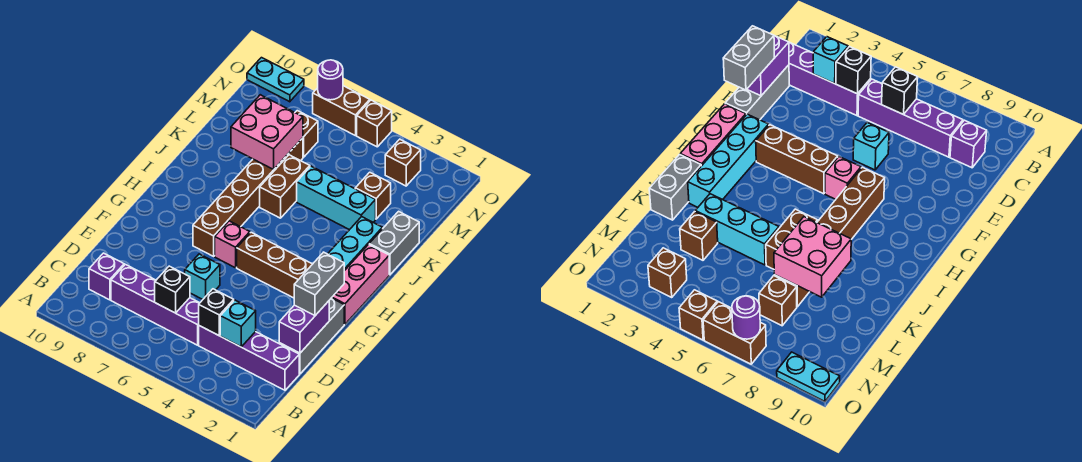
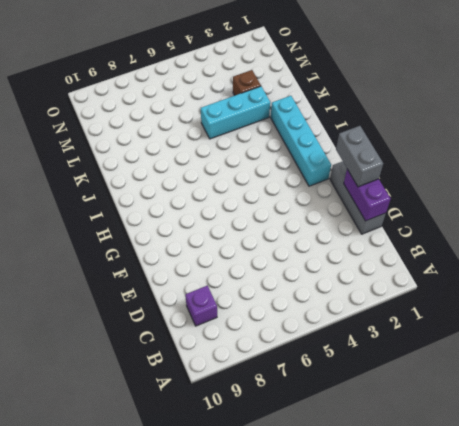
none -> purple 1x4 brick [199,326,299,390]
none -> purple 1x4 brick [111,264,199,345]
none -> cyan 1x1 brick [185,254,220,299]

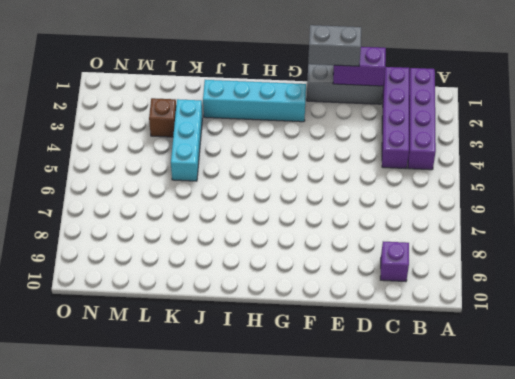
purple 1x4 brick [408,68,436,170] -> purple 1x4 brick moved to [111,264,199,345]
none -> cyan 1x1 brick [185,254,220,299]
none -> pink 1x3 brick [332,244,389,324]
none -> brown 1x3 brick [237,232,312,298]

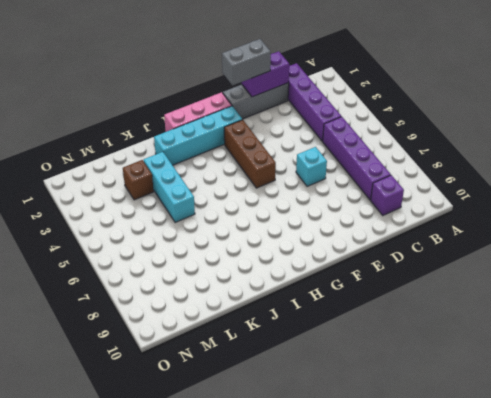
none -> pink 1x1 brick [215,221,250,268]
none -> brown 1x6 brick [193,138,303,256]
none -> grey 1x2 brick [369,211,419,275]

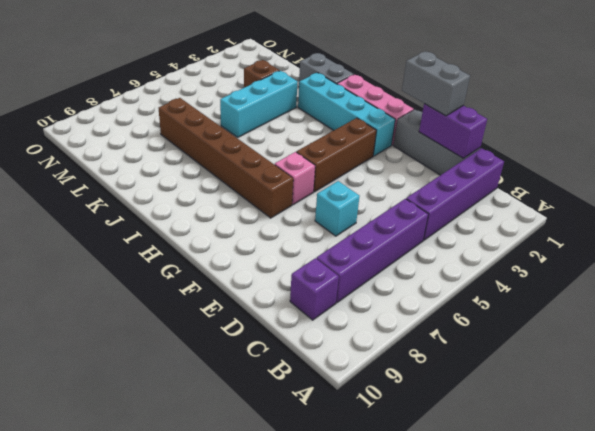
none -> brown 1x2 brick [260,155,310,218]
none -> brown 1x1 brick [295,111,318,157]
none -> brown 1x1 brick [385,139,421,186]

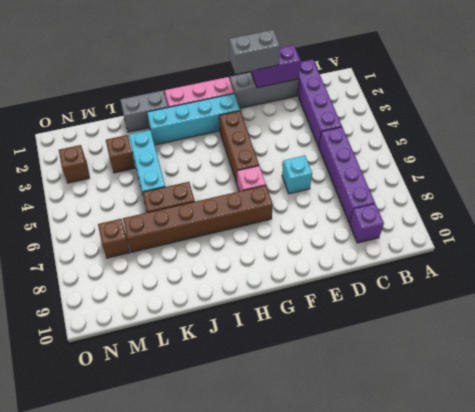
none -> brown 1x1 brick [357,100,392,147]
none -> brown 1x2 brick [313,86,370,136]
none -> cyan 1x2 plate [247,58,304,102]

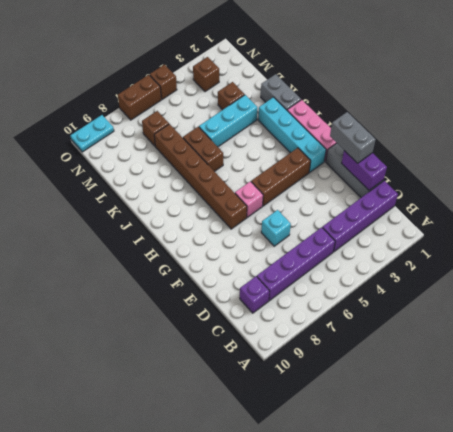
none -> cyan 1x1 brick [220,300,256,347]
none -> black 1x1 brick [199,289,234,335]
none -> black 1x1 brick [155,266,190,313]

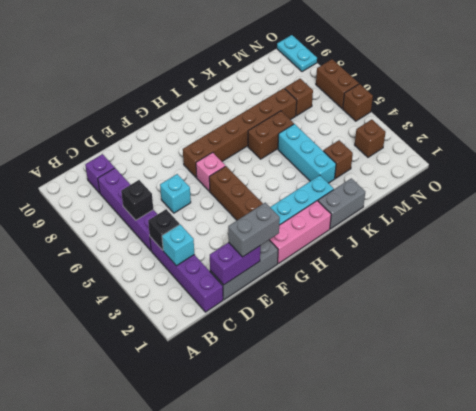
none -> pink 2x2 brick [231,95,303,170]
none -> purple 1x1 round brick [318,60,343,100]

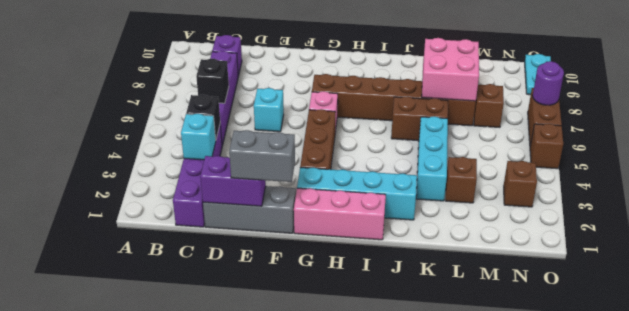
none -> grey 1x2 brick [369,211,419,275]

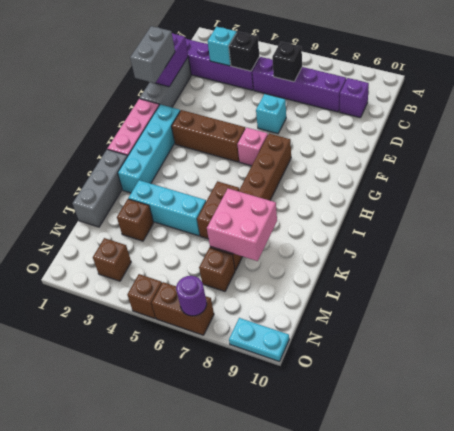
grey 1x3 brick [73,149,128,227] -> grey 1x2 brick [369,211,419,275]

